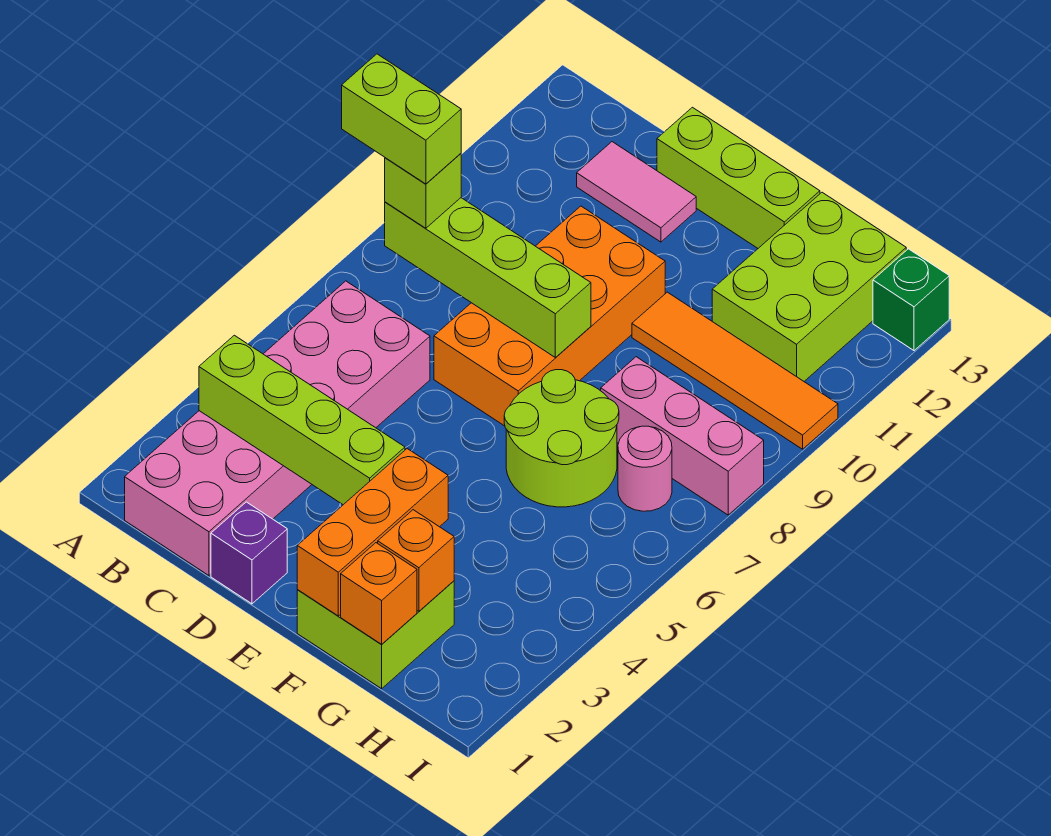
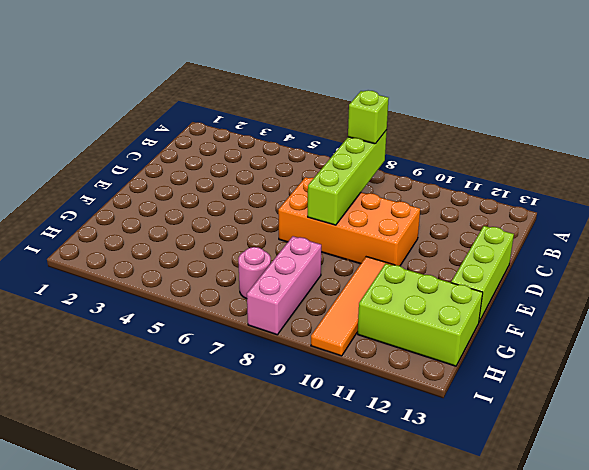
none -> pink 2x6 brick [125,281,430,575]
none -> pink 1x2 tile [577,142,696,242]
none -> purple 1x1 brick [211,502,287,604]

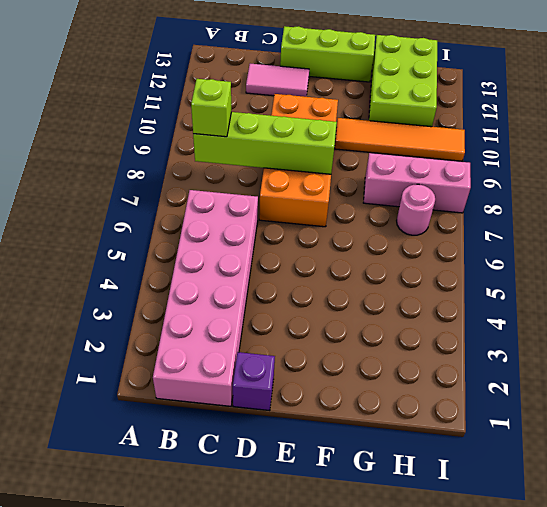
none -> lime 2x2 brick [297,581,454,689]
none -> lime 2x2 round brick [504,370,619,507]
none -> green 1x1 brick [873,249,949,351]

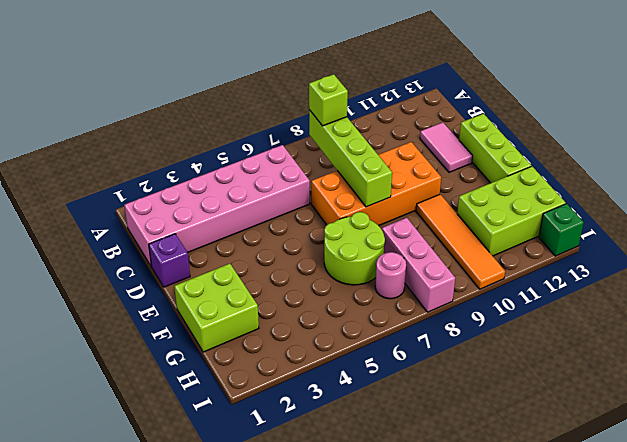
none -> lime 1x4 brick [199,335,405,505]
none -> orange 1x3 brick [297,449,448,616]
none -> orange 1x1 brick [341,543,417,644]

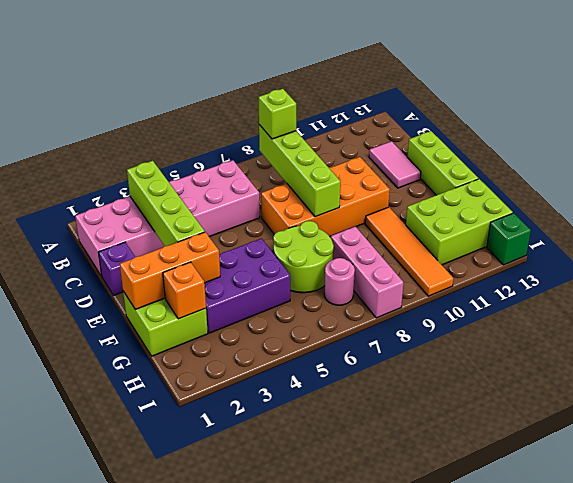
purple 2x3 brick [204,238,290,333] -> none
none -> orange 1x1 brick [341,543,417,644]
none -> lime 1x2 brick [342,54,461,184]

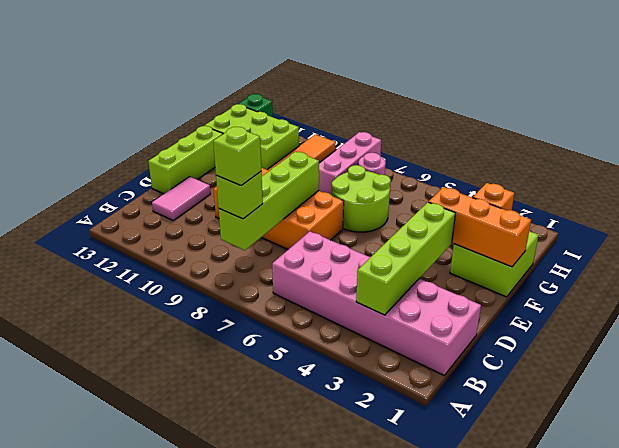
lime 1x1 brick [213,127,261,186] -> lime 1x2 brick [342,54,461,184]
none -> purple 1x1 brick [211,502,287,604]
none -> orange 1x1 brick [341,543,417,644]

